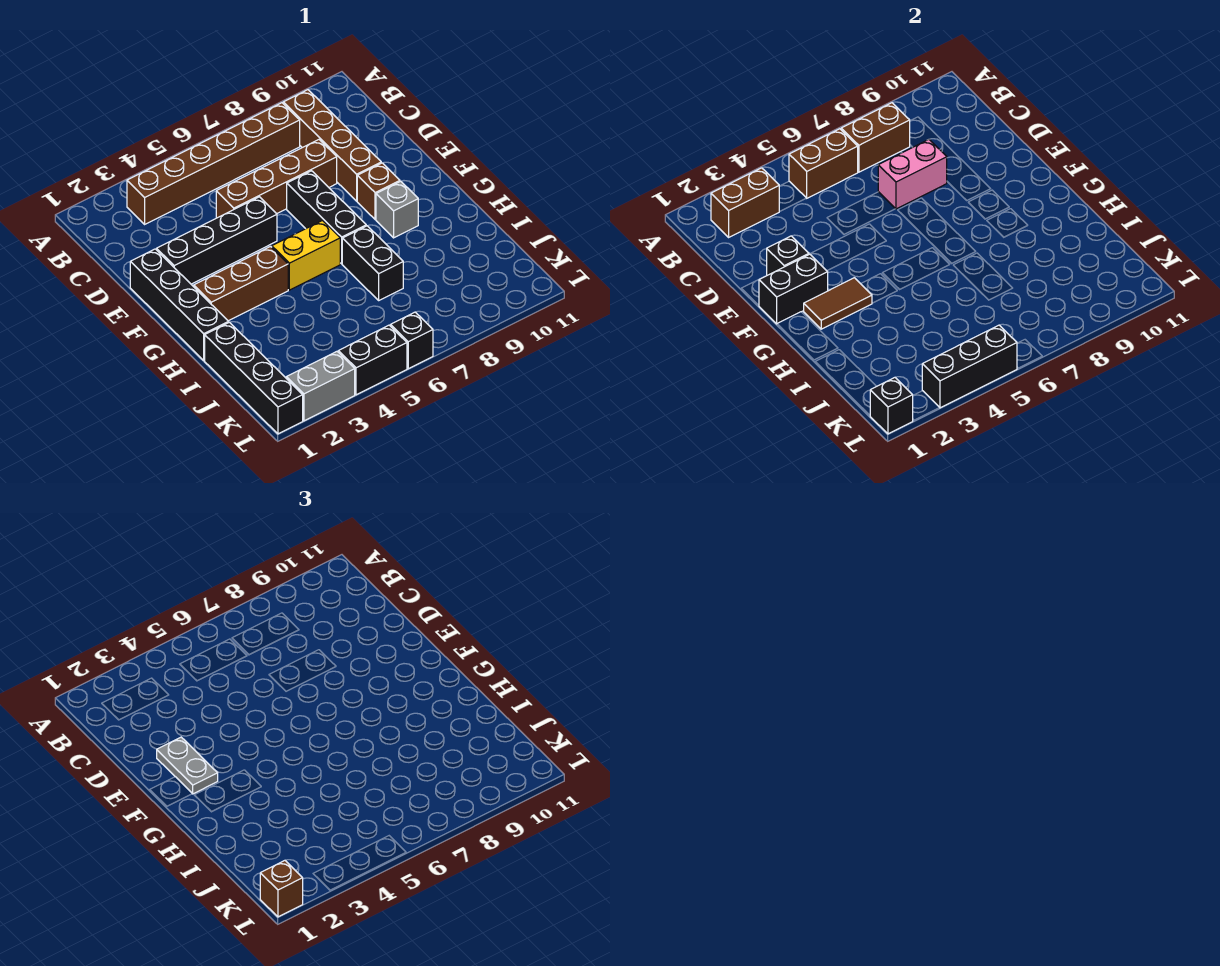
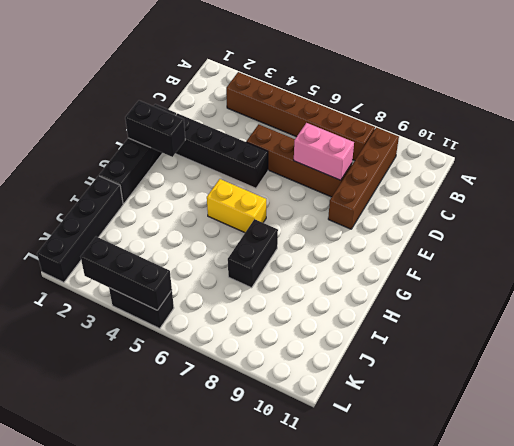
none -> black 1x3 brick [287,171,366,264]
none -> brown 1x1 brick [357,163,400,220]
none -> brown 1x3 brick [194,246,288,321]

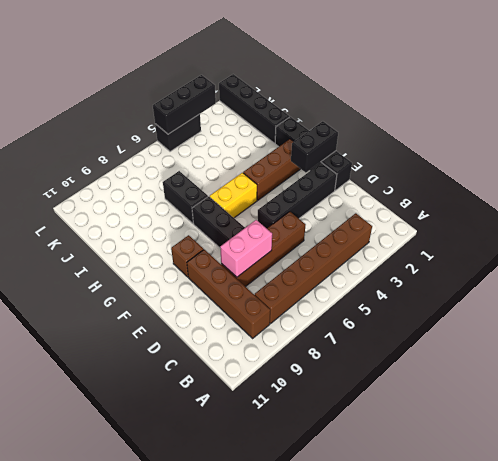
none -> grey 1x1 brick [376,181,418,238]
none -> grey 1x2 brick [286,351,355,421]
none -> black 1x1 brick [391,312,433,369]

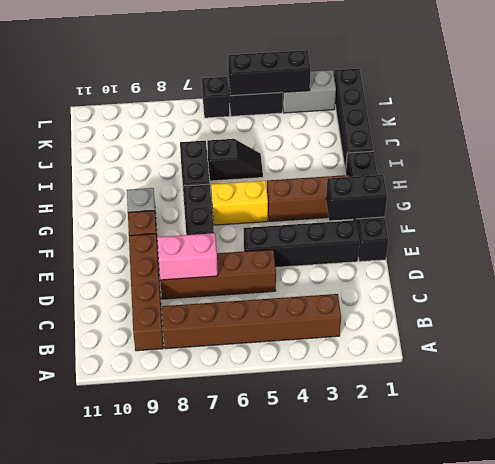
black 1x2 slope [207,139,263,181] -> none
none -> brown 1x2 brick [711,168,779,237]
none -> brown 1x2 brick [789,129,858,198]
none -> brown 1x2 brick [841,103,910,172]

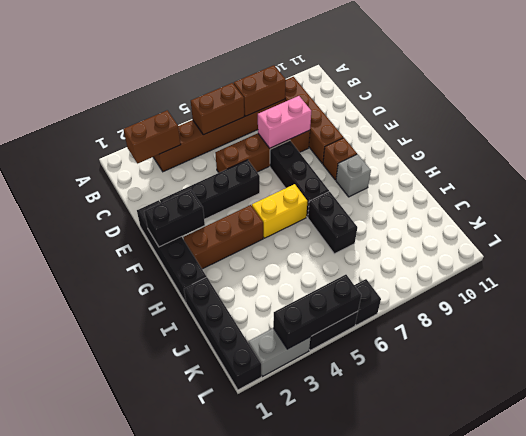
none -> black 1x1 brick [767,236,809,275]
none -> brown 1x2 tile [804,278,872,329]
none -> black 1x1 brick [870,377,913,434]

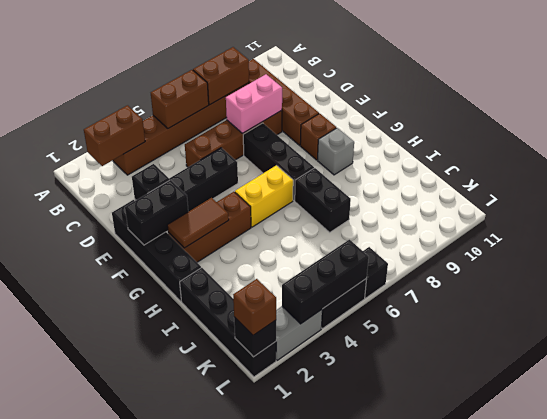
none -> grey 1x2 plate [157,737,218,794]

